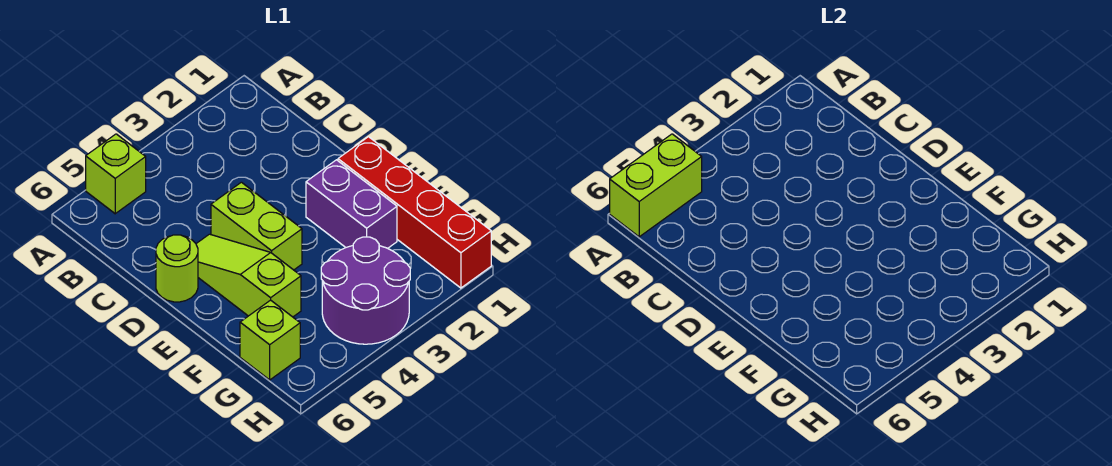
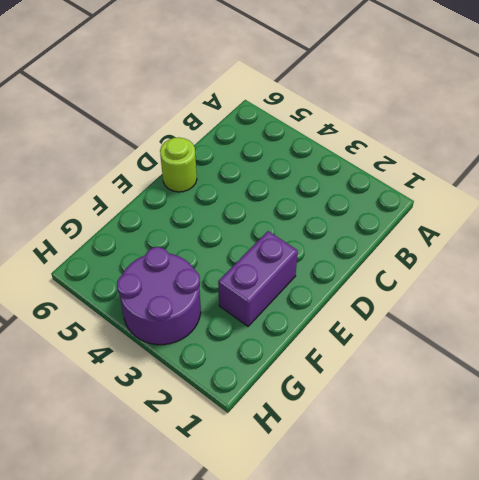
none -> lime 1x1 brick [86,134,146,214]
none -> lime 1x2 brick [211,182,302,270]

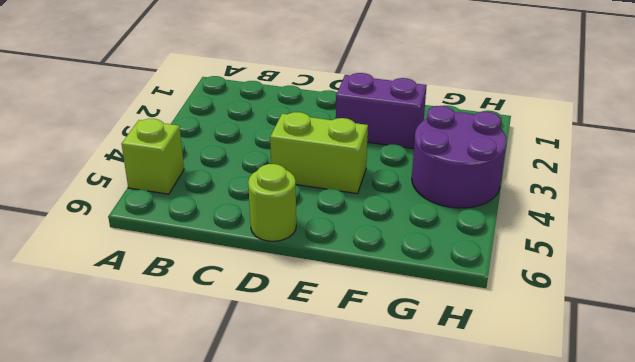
none -> lime 1x3 slope [196,234,301,317]
none -> red 1x4 brick [338,137,491,288]

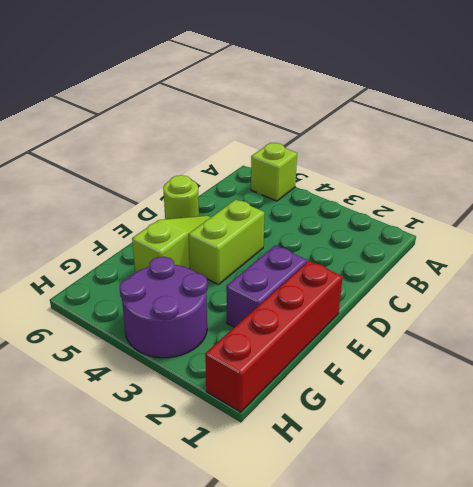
none -> lime 1x1 brick [240,300,300,380]
none -> lime 1x2 brick [610,134,702,237]

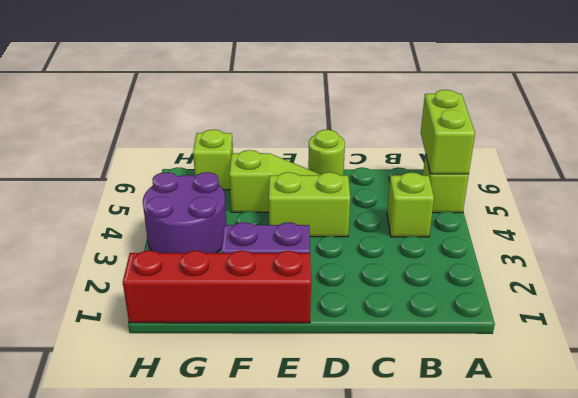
lime 1x1 brick [387,173,434,237] -> none

